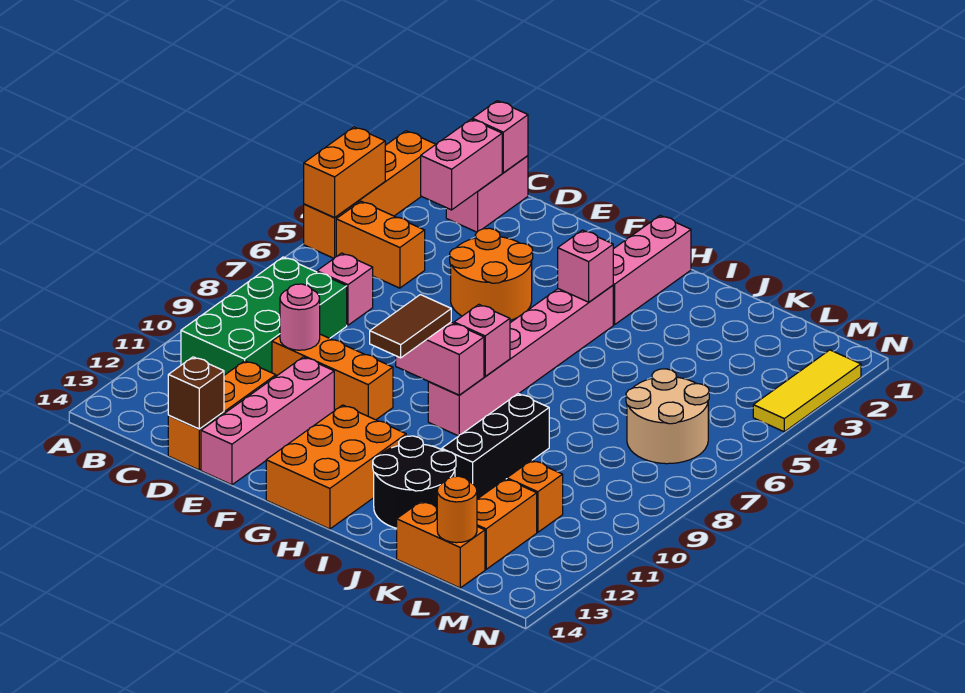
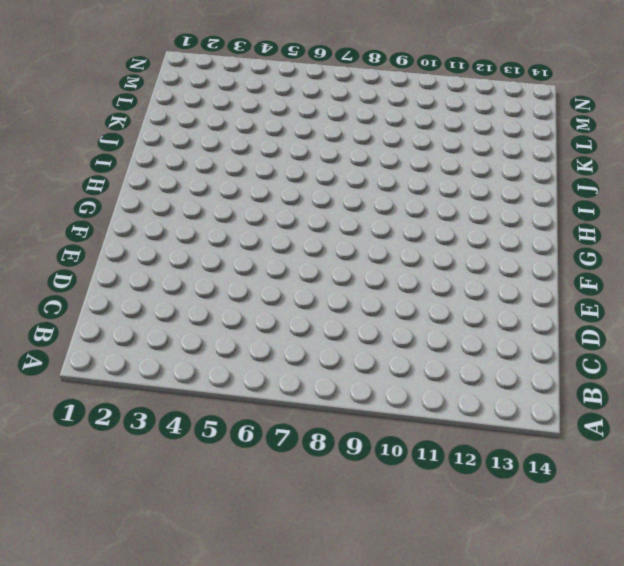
none -> orange 1x4 brick [304,131,436,258]
none -> orange 1x2 brick [336,201,425,288]
none -> green 2x4 brick [181,257,347,375]

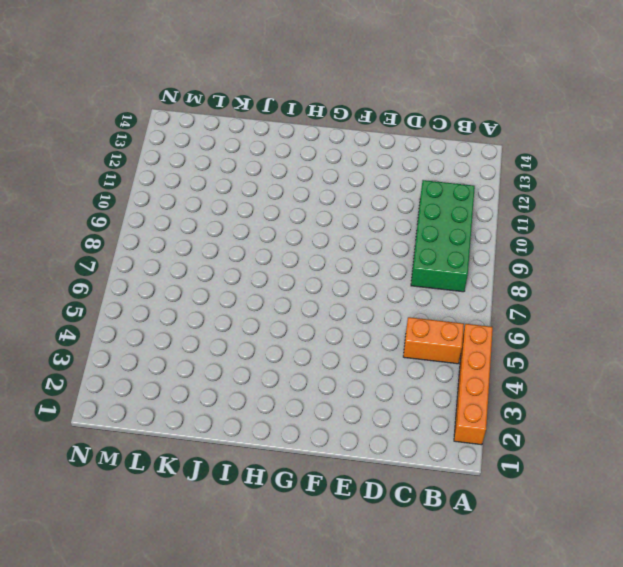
none -> pink 1x2 brick [446,156,528,232]
none -> pink 1x1 brick [317,253,373,325]
none -> orange 1x3 brick [272,334,393,420]

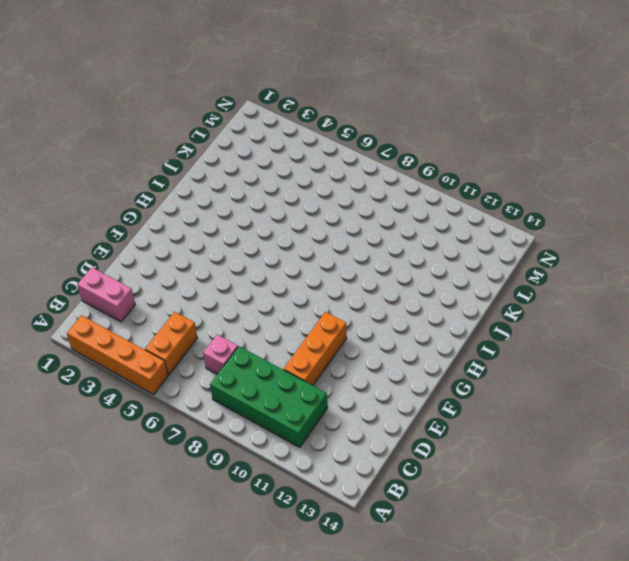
none -> orange 1x3 brick [168,361,276,470]
none -> orange 2x2 round brick [450,228,533,320]
none -> pink 1x4 brick [201,357,335,485]

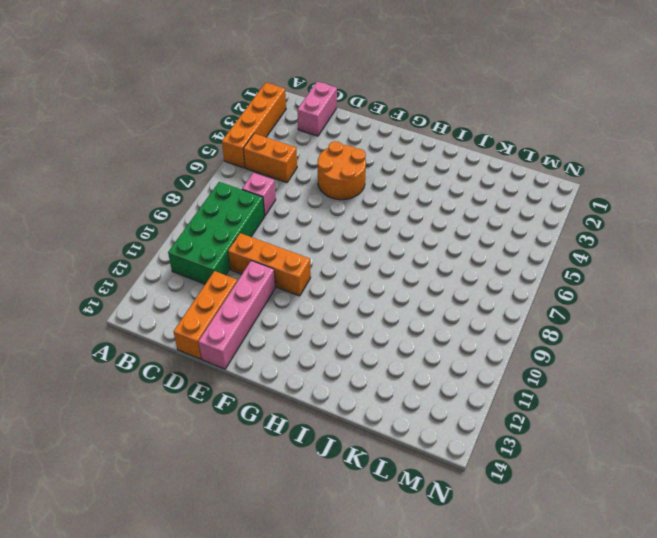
none -> orange 2x3 brick [266,405,406,529]
none -> pink 1x3 brick [613,216,691,325]
none -> pink 1x6 brick [428,285,613,436]

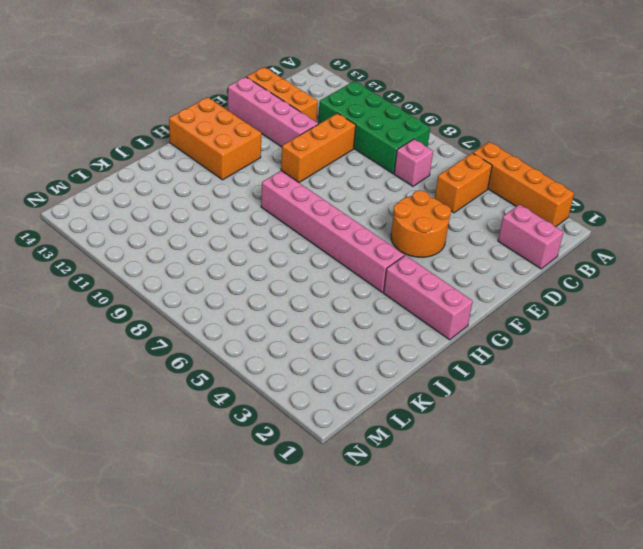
none -> black 2x2 round brick [373,436,456,528]
none -> black 1x3 brick [442,394,549,499]
none -> orange 1x2 brick [397,501,485,588]

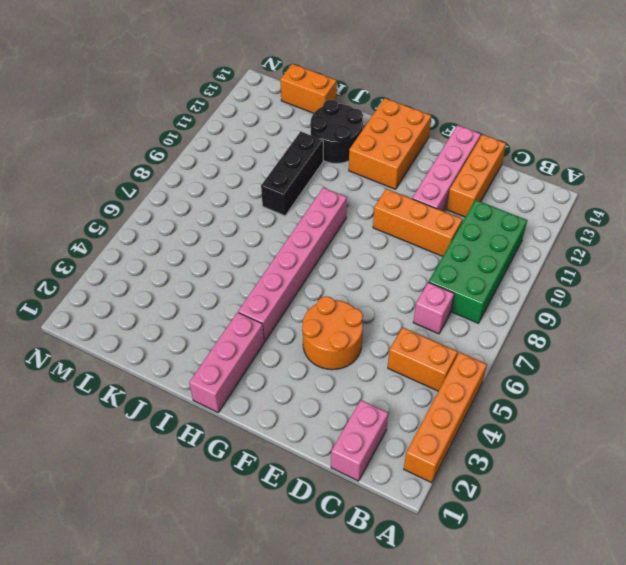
none -> tan 2x2 round brick [626,369,709,464]
none -> orange 1x1 brick [507,460,563,532]
none -> orange 1x2 brick [477,479,537,569]

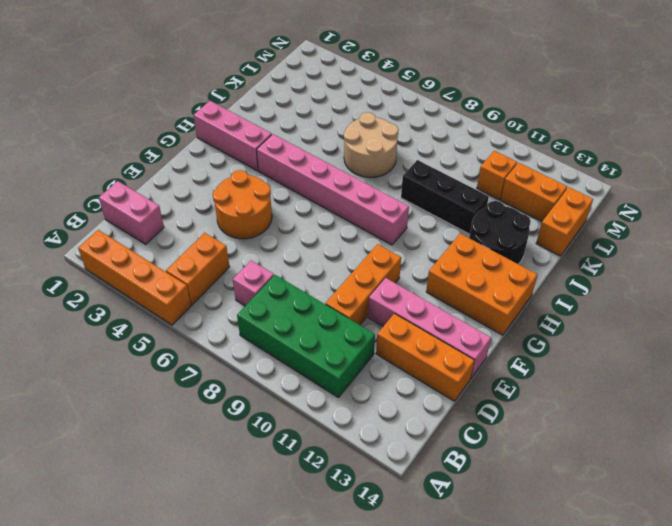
tan 2x2 round brick [344,112,398,178] -> tan 2x2 round brick moved to [626,369,709,464]
none -> yellow 1x3 tile [753,350,861,432]
none -> orange 1x2 brick [304,127,385,218]
none -> pink 1x1 brick [472,101,528,173]

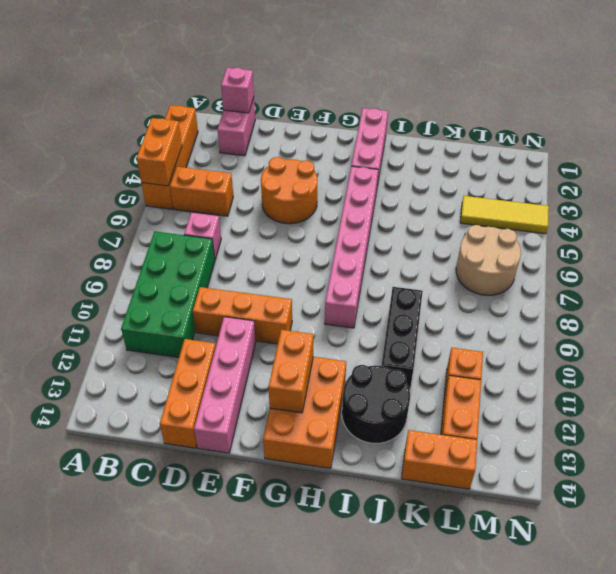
orange 1x2 brick [268,330,313,413] -> none
yellow 1x3 tile [460,196,549,234] -> yellow 1x3 tile turned to [753,350,861,432]
none -> pink 1x2 brick [421,119,502,210]
none -> pink 1x1 round brick [280,284,320,350]
none -> brown 1x1 brick [168,357,224,429]

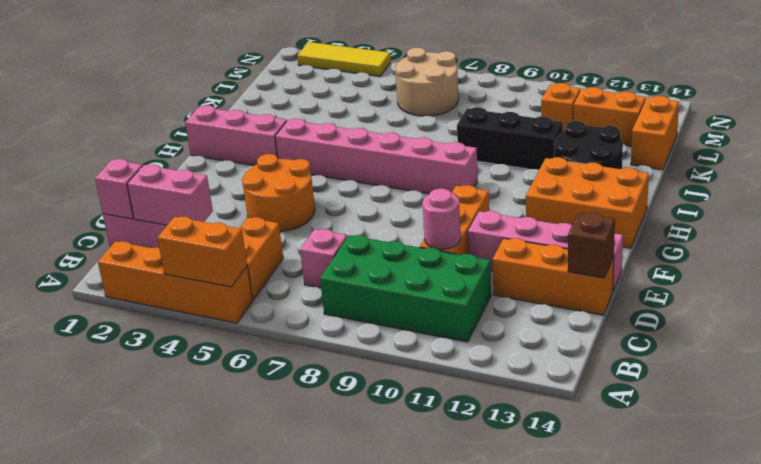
none -> pink 1x2 brick [396,322,484,395]
none -> pink 1x1 brick [558,230,613,302]
none -> pink 1x1 brick [454,305,510,377]

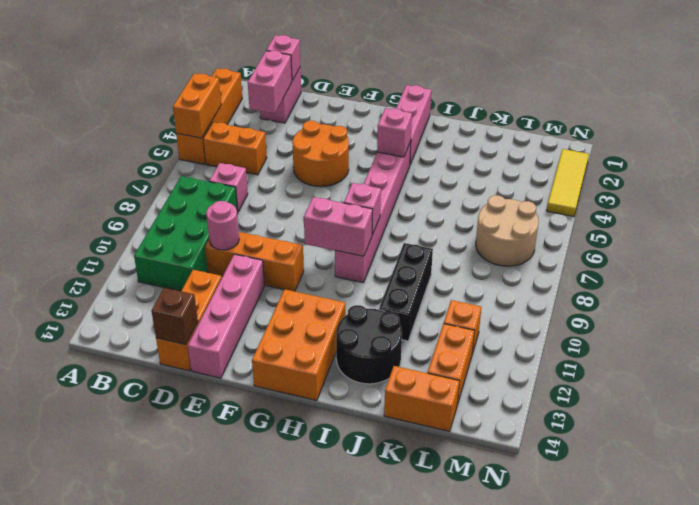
none -> orange 1x1 round brick [437,476,477,543]
none -> brown 1x2 tile [370,295,451,358]

